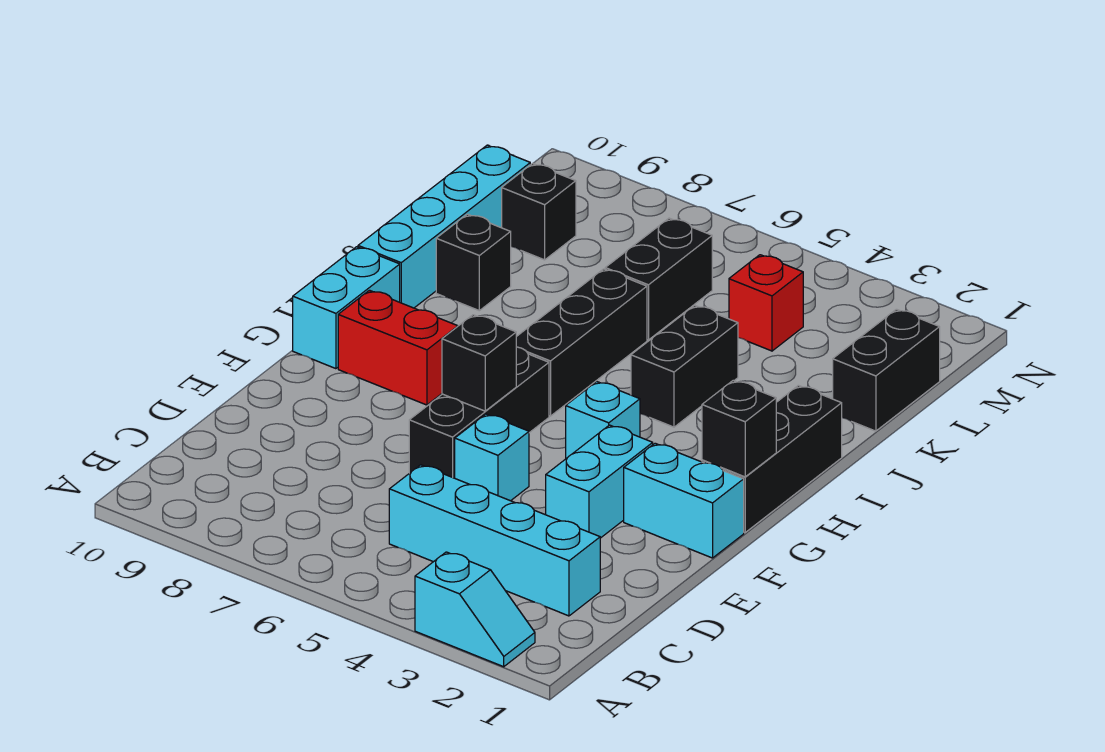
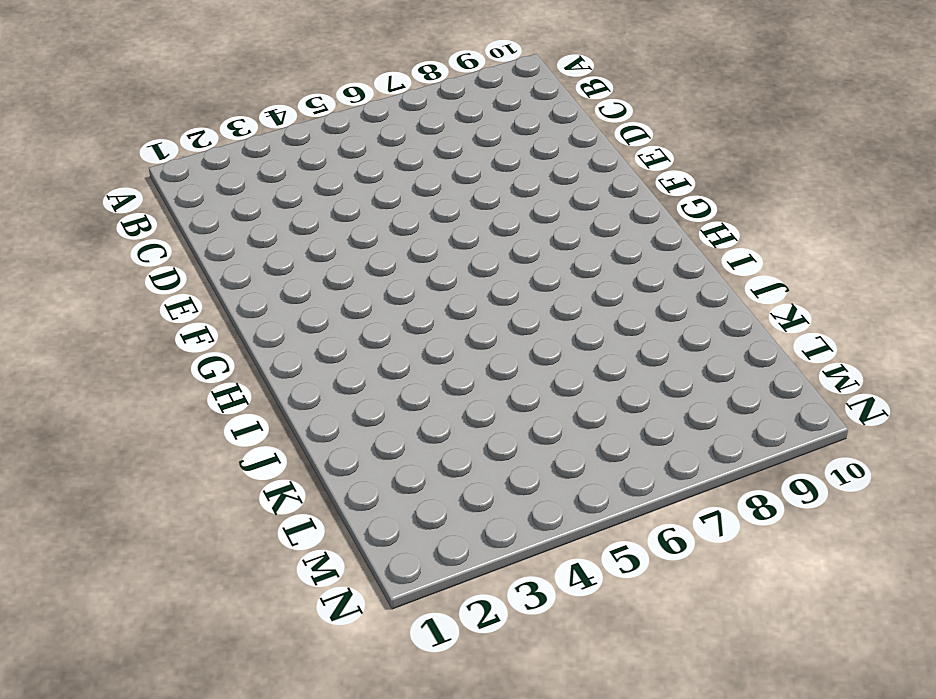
none -> cyan 1x2 slope [415,552,535,667]
none -> cyan 1x4 brick [389,465,600,616]
none -> cyan 1x2 brick [546,425,653,538]

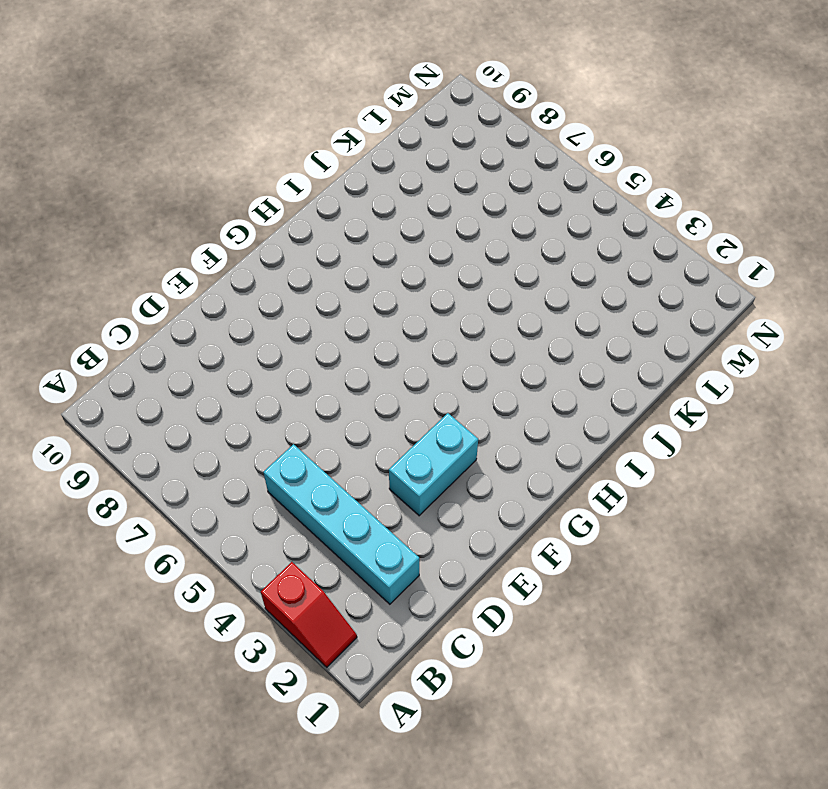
red 1x2 slope [261,562,357,667] -> cyan 1x2 slope [415,552,535,667]
none -> cyan 1x1 brick [455,414,529,501]
none -> black 1x3 brick [409,347,549,478]
none -> cyan 1x2 brick [624,443,744,558]

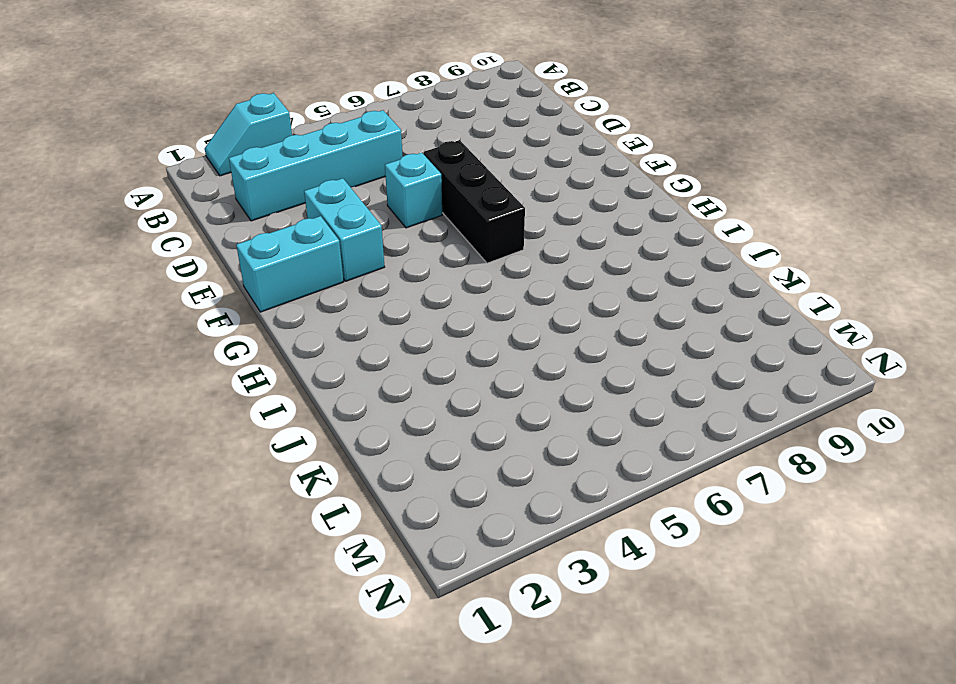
none -> black 1x3 brick [702,385,842,533]
none -> cyan 1x1 brick [566,382,640,458]
none -> red 1x2 brick [338,290,458,405]

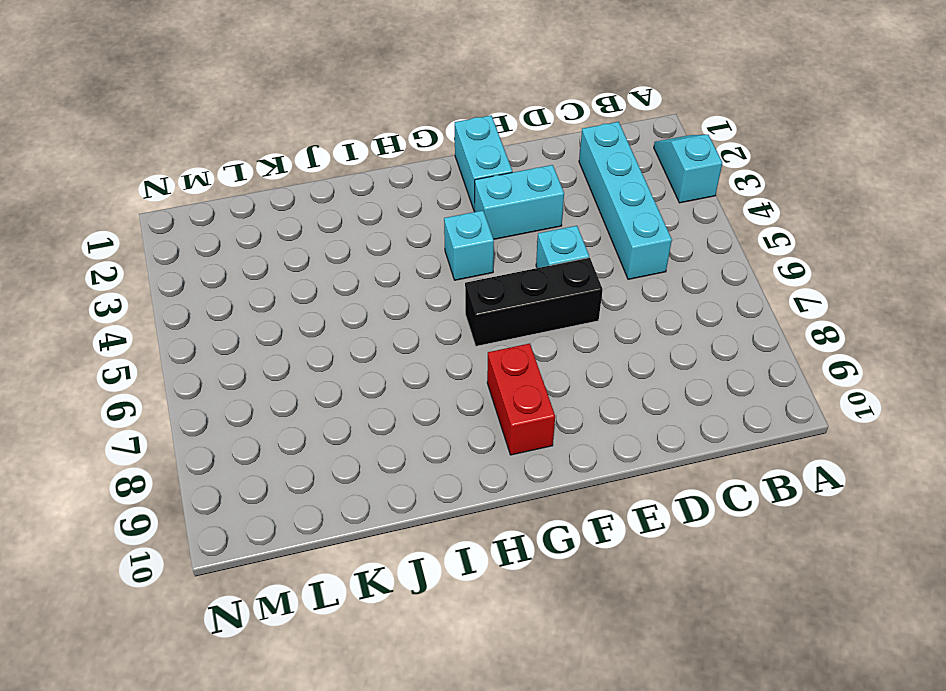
none -> black 1x3 brick [702,385,842,533]
none -> cyan 1x2 brick [293,247,400,369]
none -> black 1x3 brick [516,269,647,416]

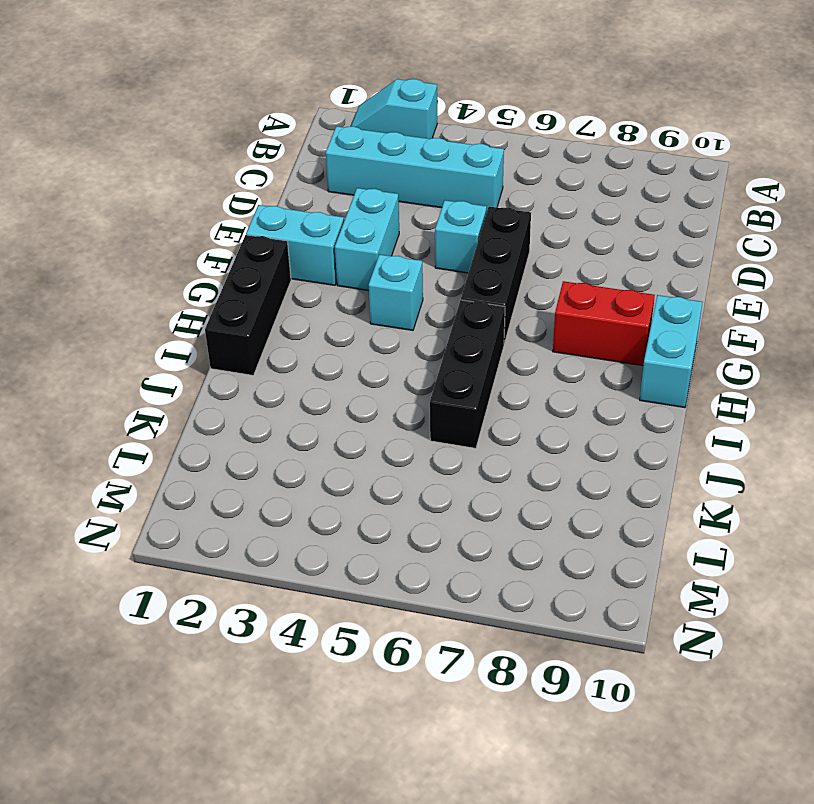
none -> black 1x2 brick [631,305,738,427]
none -> cyan 1x4 brick [358,145,530,308]
none -> black 1x1 brick [436,214,511,311]

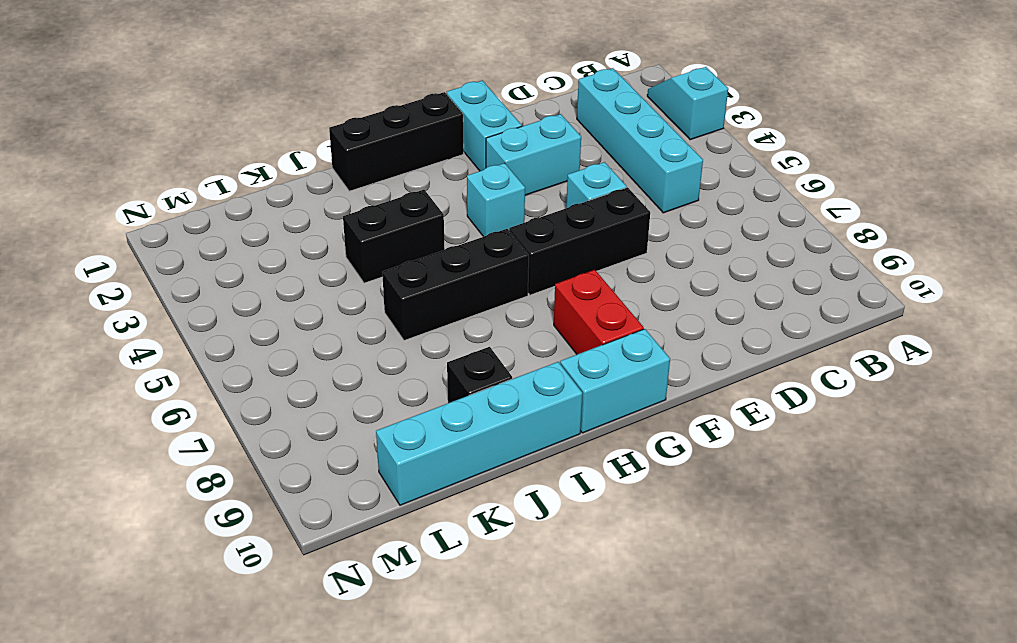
none -> black 1x2 brick [833,309,940,431]
none -> black 1x2 brick [605,218,712,340]
none -> red 1x1 brick [729,255,803,351]

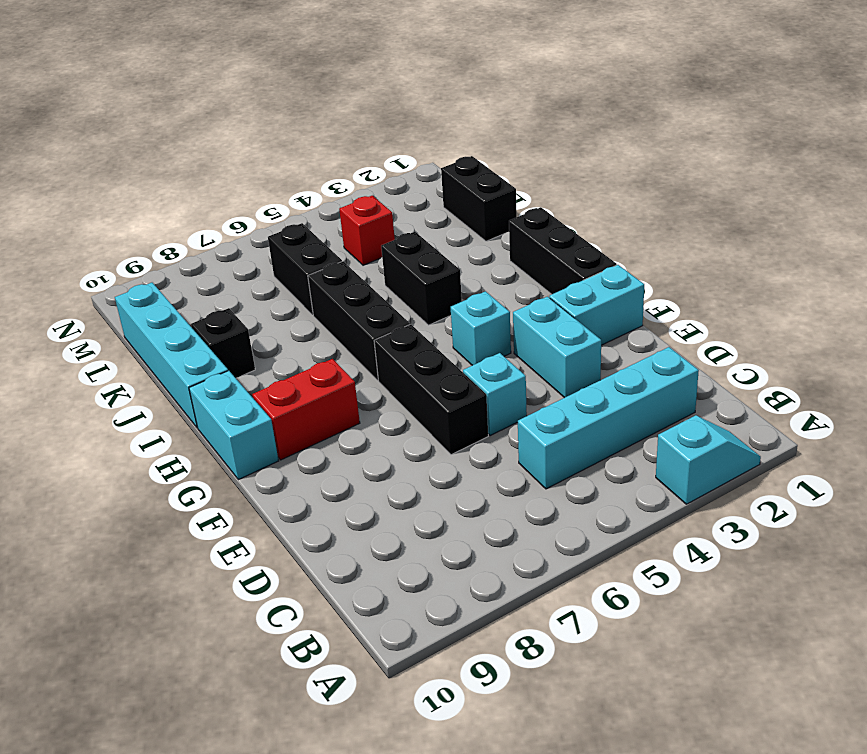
none -> black 1x1 brick [502,163,576,260]
none -> black 1x1 brick [442,315,516,411]
none -> black 1x1 brick [702,381,776,477]

